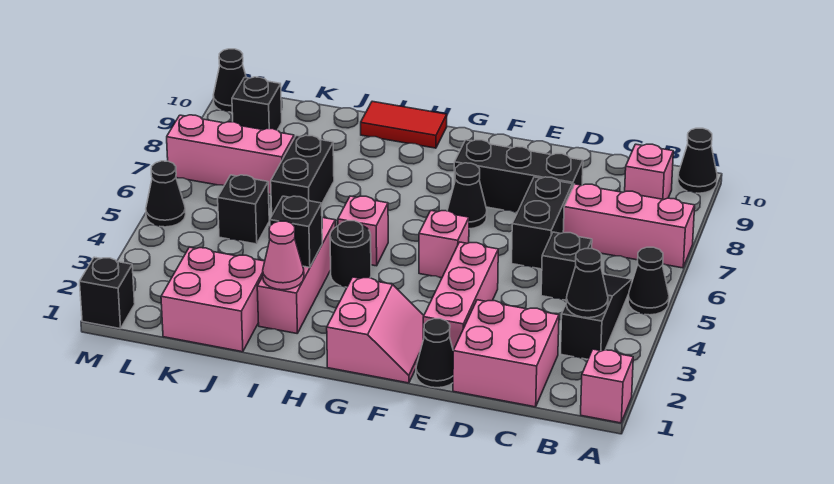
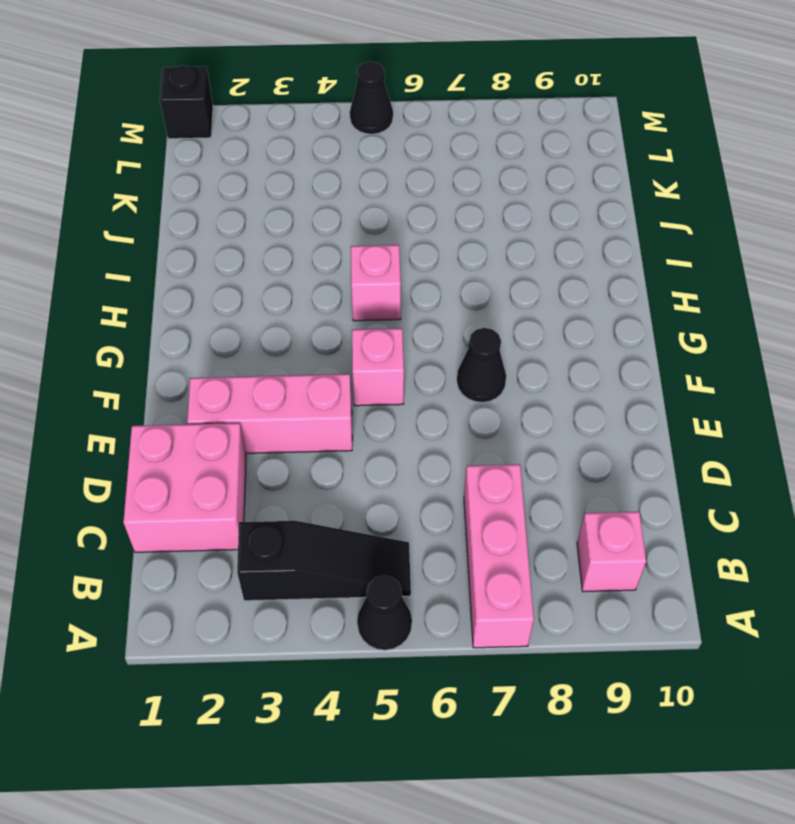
none -> pink 1x1 brick [581,349,633,423]
none -> black 1x1 cone [678,128,717,193]
none -> black 1x1 brick [541,232,592,300]
none -> black 1x2 brick [512,177,572,269]

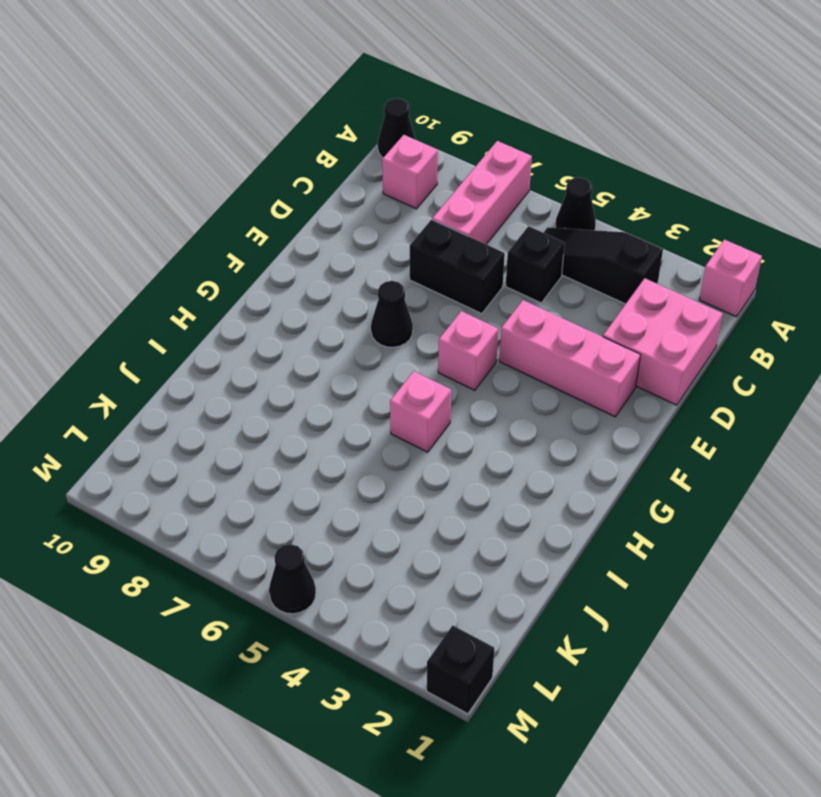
none -> black 1x3 brick [454,140,583,212]
none -> black 1x1 cone [416,319,453,388]
none -> pink 2x2 slope [327,277,424,383]
none -> black 1x1 round brick [330,221,371,287]

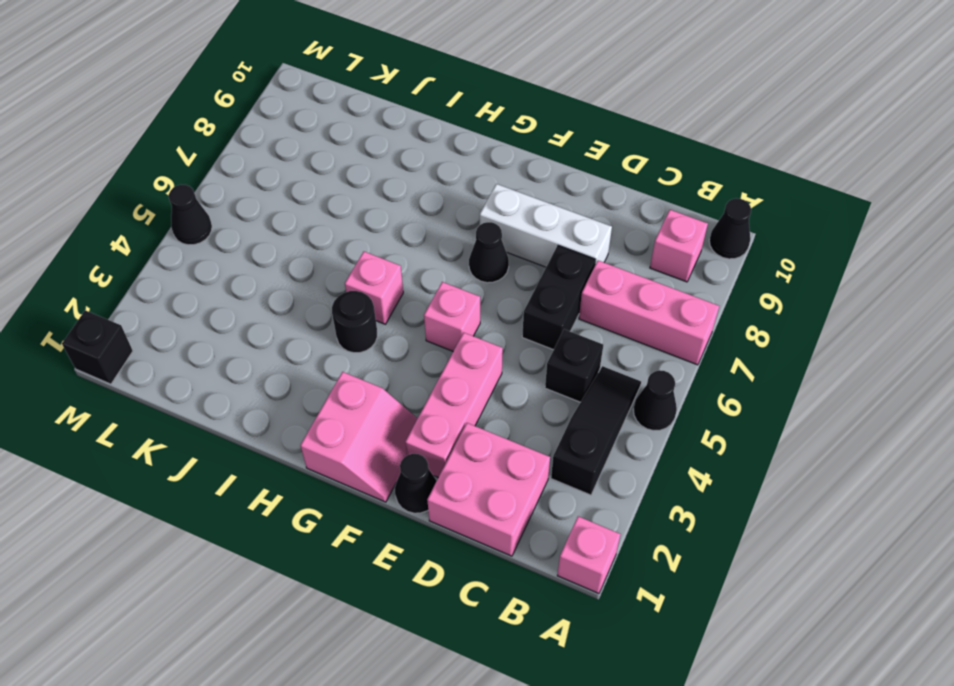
white 1x3 brick [480,184,612,267] -> black 1x3 brick [454,140,583,212]
none -> red 1x2 tile [361,101,447,148]
none -> pink 1x3 brick [257,218,335,333]
none -> pink 2x2 brick [161,247,265,352]
none -> black 1x2 brick [271,135,334,215]

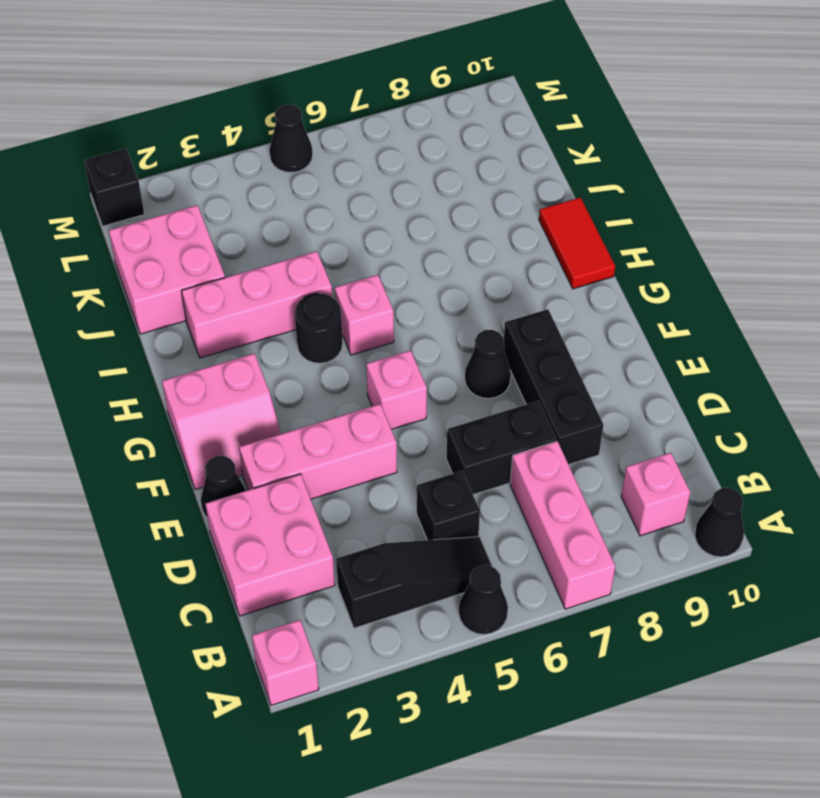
none -> black 1x2 brick [271,135,334,215]
none -> black 1x1 brick [218,175,269,244]
none -> pink 1x3 brick [167,115,294,194]
none -> black 1x1 brick [232,77,282,130]

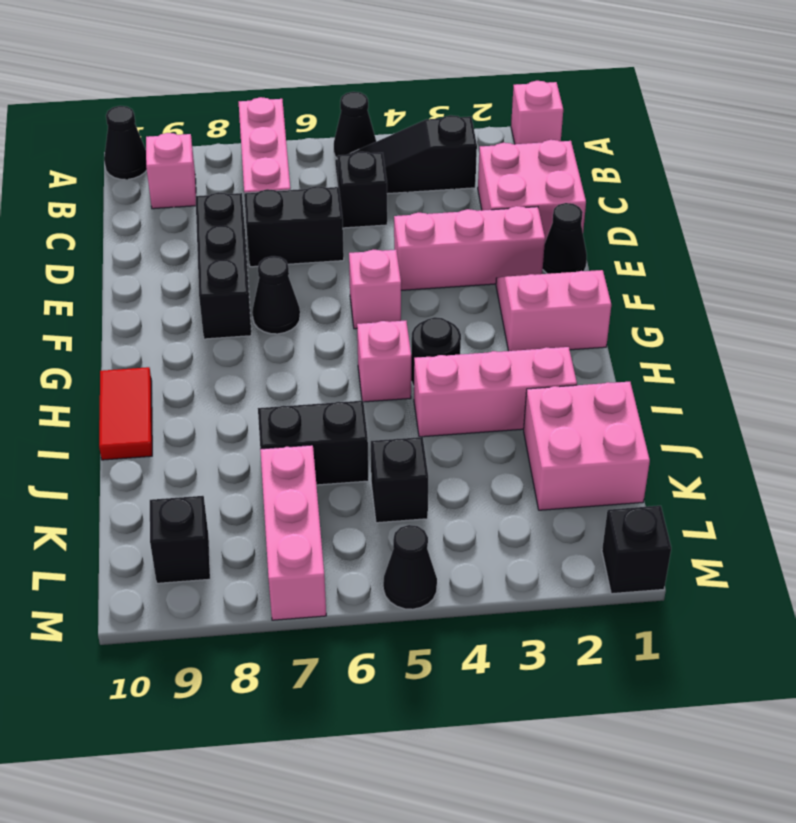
none -> black 1x1 cone [213,49,246,112]
none -> black 1x1 cone [566,249,608,318]
none -> pink 1x1 cone [263,221,304,290]
none -> black 1x1 brick [270,196,322,267]

